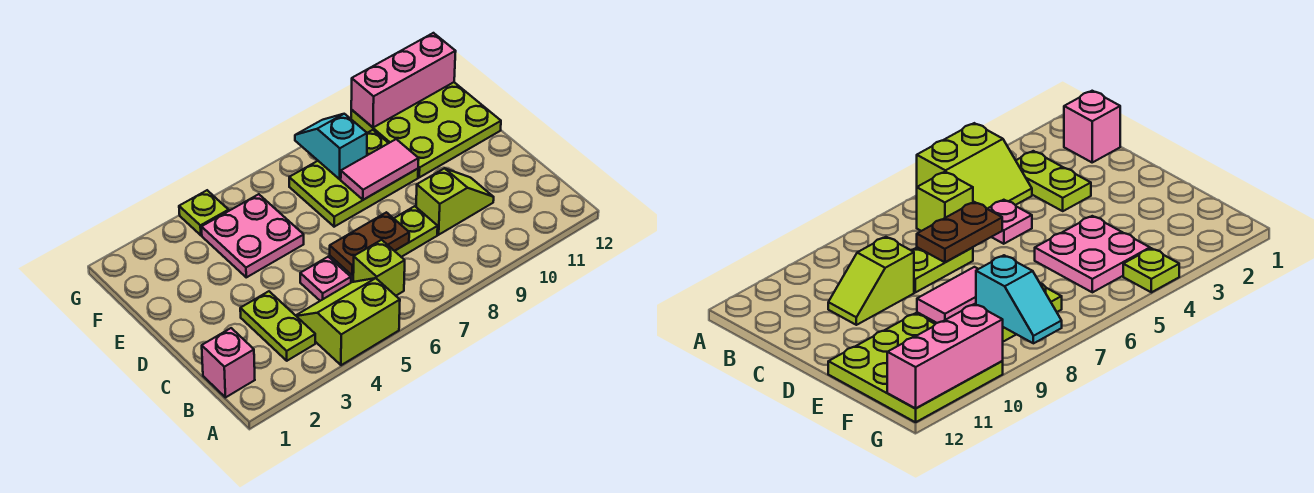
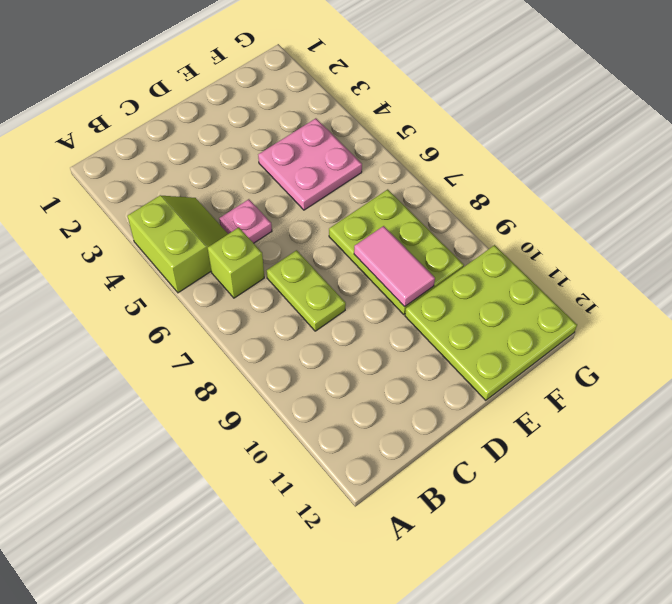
none -> pink 1x1 brick [202,328,255,397]
none -> lime 1x2 plate [240,291,315,361]
none -> lime 1x2 slope [416,168,494,235]

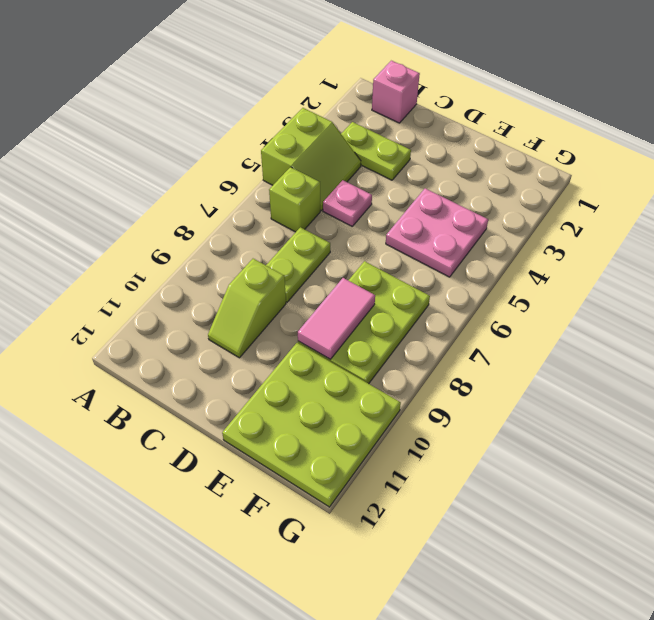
none -> lime 1x1 plate [179,190,229,235]
none -> brown 1x2 plate [330,212,409,276]
none -> cyan 1x2 slope [295,114,367,179]

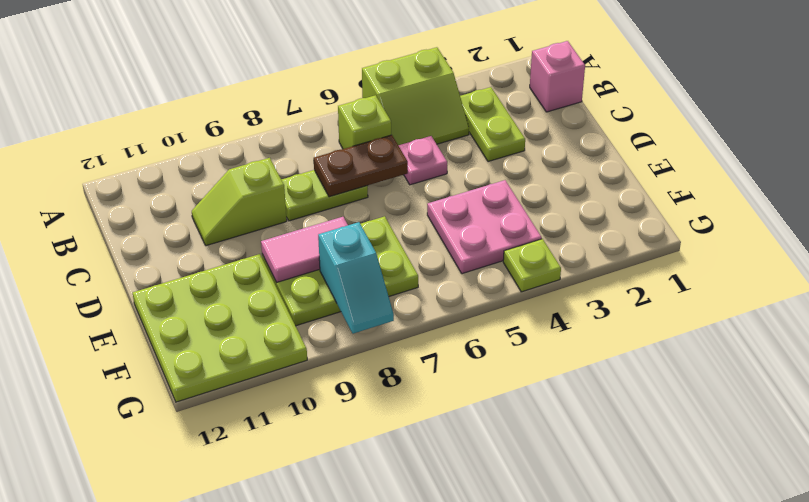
none -> pink 1x3 brick [351,33,456,128]

